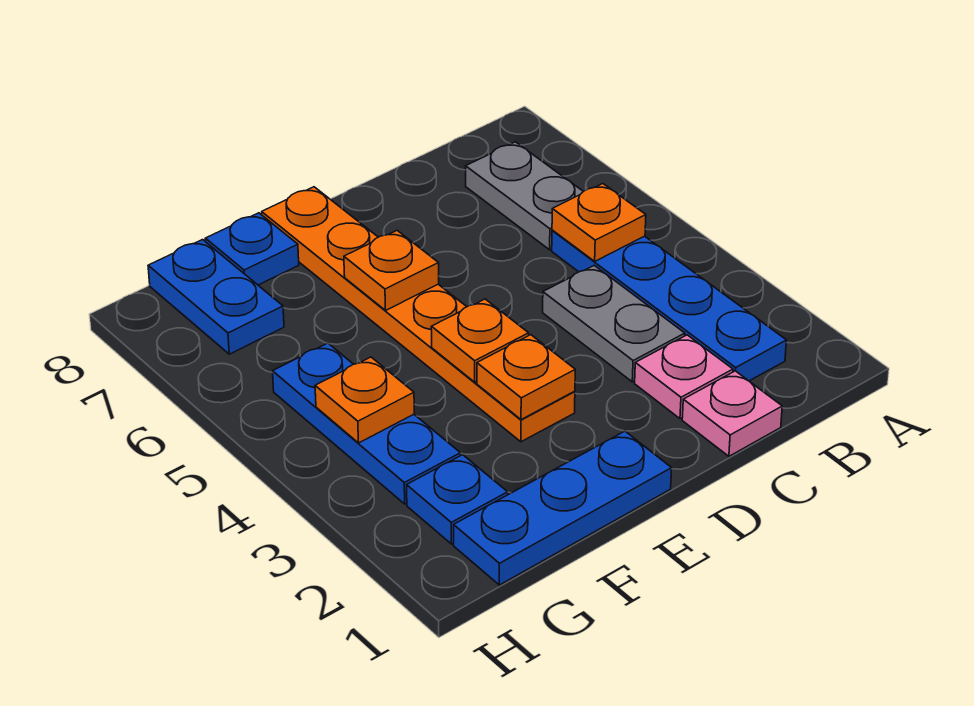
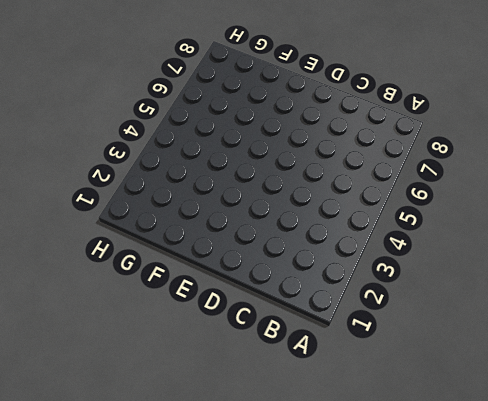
none -> blue 1x4 plate [552,230,786,381]
none -> grey 1x2 plate [466,142,583,250]
none -> pink 1x1 plate [682,371,782,456]

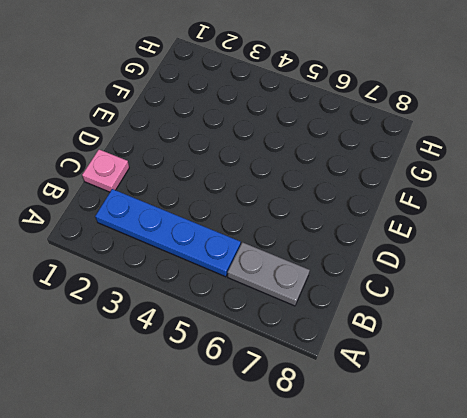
none -> pink 1x1 plate [635,335,733,419]
none -> grey 1x2 plate [543,265,685,382]
none -> blue 1x3 plate [454,431,672,585]

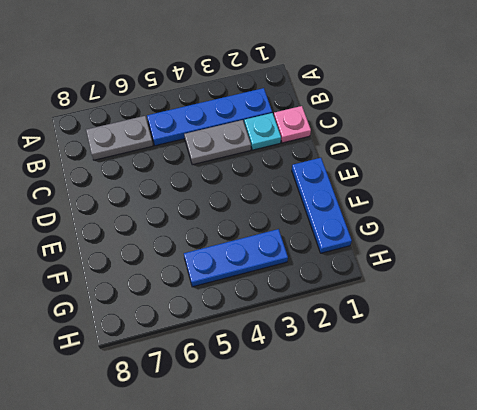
cyan 1x1 plate [244,113,281,150] -> pink 1x1 plate [635,335,733,419]
none -> orange 1x6 plate [262,187,575,442]
none -> blue 1x1 plate [205,213,299,285]
none -> blue 1x1 plate [407,455,508,544]

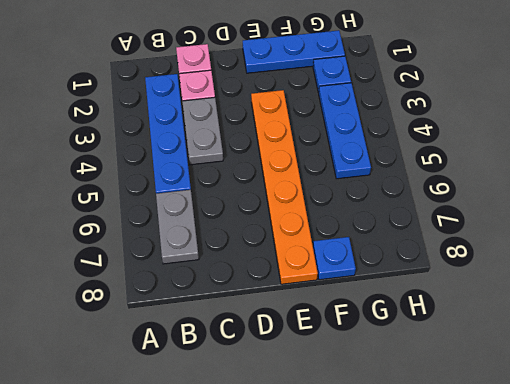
none -> blue 1x2 plate [148,240,284,354]
none -> orange 1x1 plate [552,184,646,261]
none -> orange 1x1 plate [477,335,575,420]

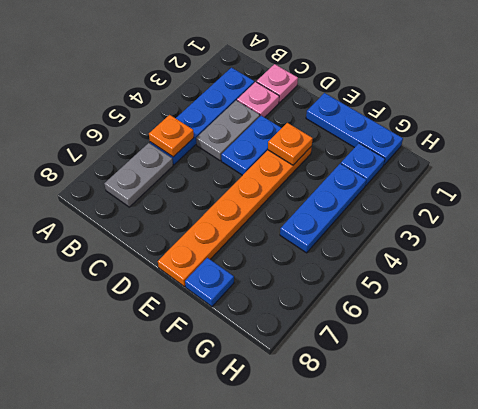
blue 1x2 plate [221,116,281,175] -> blue 1x2 plate moved to [148,240,284,354]
none -> orange 1x1 plate [431,299,529,382]
none -> orange 1x1 plate [344,231,439,310]
none -> orange 1x1 plate [315,357,414,443]

